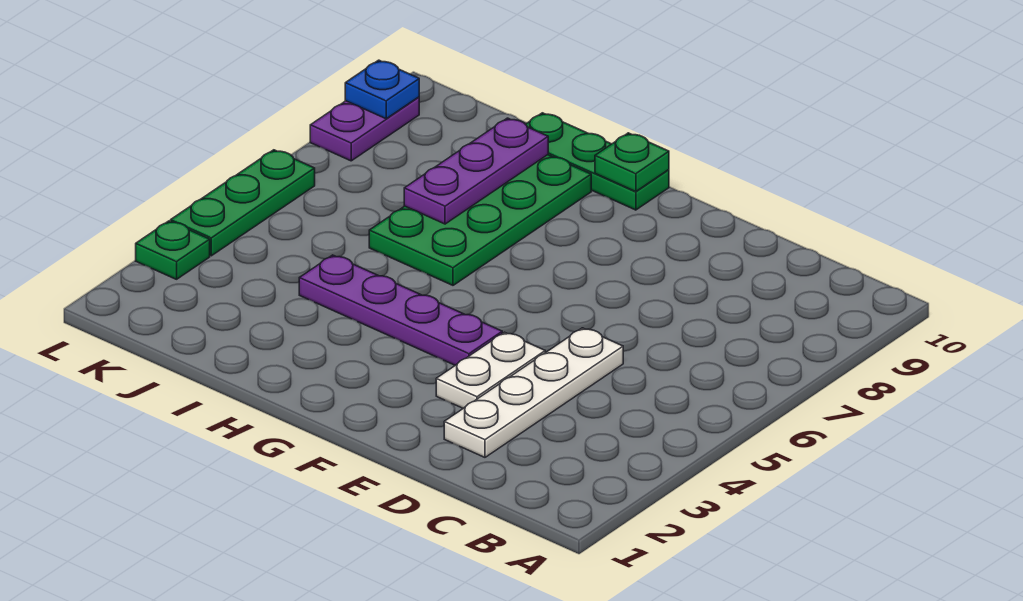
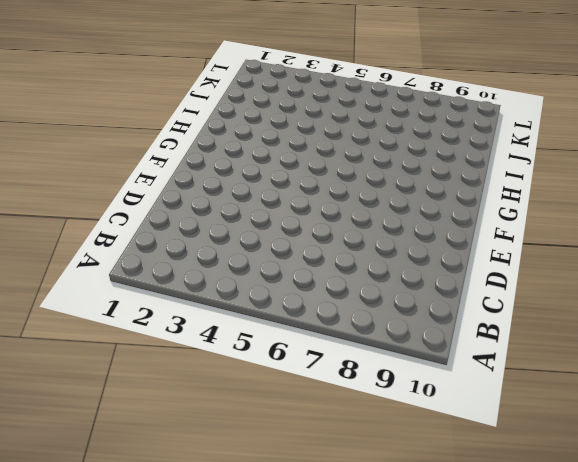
none -> white 1x4 plate [444,328,623,457]
none -> white 1x2 plate [436,332,545,408]

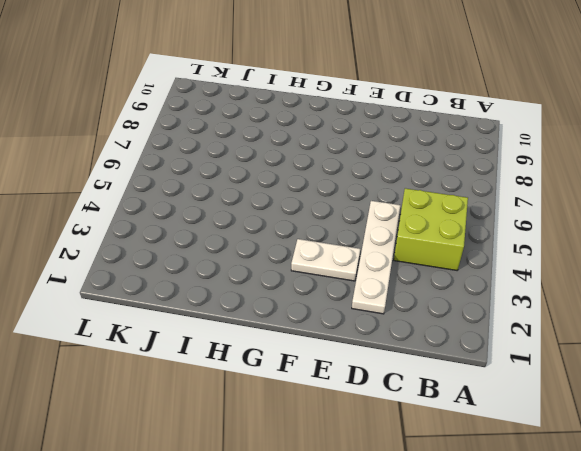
lime 2x2 brick [394,188,468,270] -> none
white 1x2 plate [291,239,360,281] -> white 1x2 plate turned to [436,332,545,408]
none -> purple 1x4 plate [299,255,502,365]
none -> green 1x3 plate [526,113,669,210]

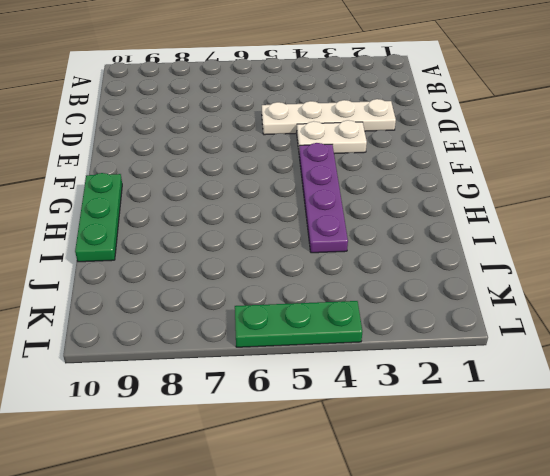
none -> green 2x4 plate [369,155,591,285]
none -> green 1x1 plate [136,221,210,279]

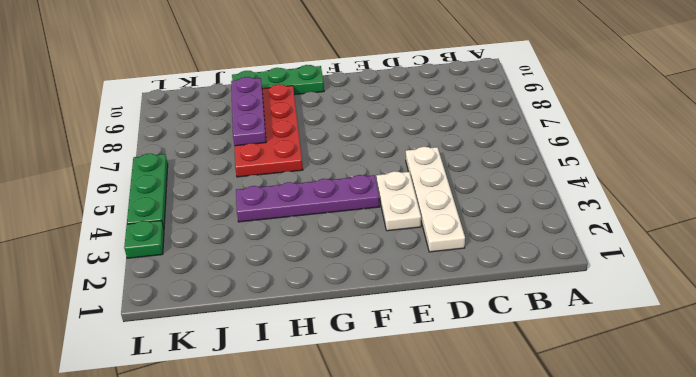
red 2x4 plate [235,84,303,177] -> green 2x4 plate [369,155,591,285]
none -> purple 1x2 plate [310,97,419,161]
none -> green 1x1 plate [595,133,669,192]

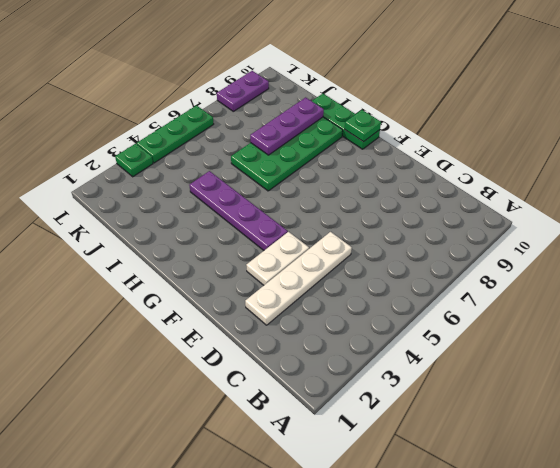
none -> blue 1x1 plate [345,60,419,119]

